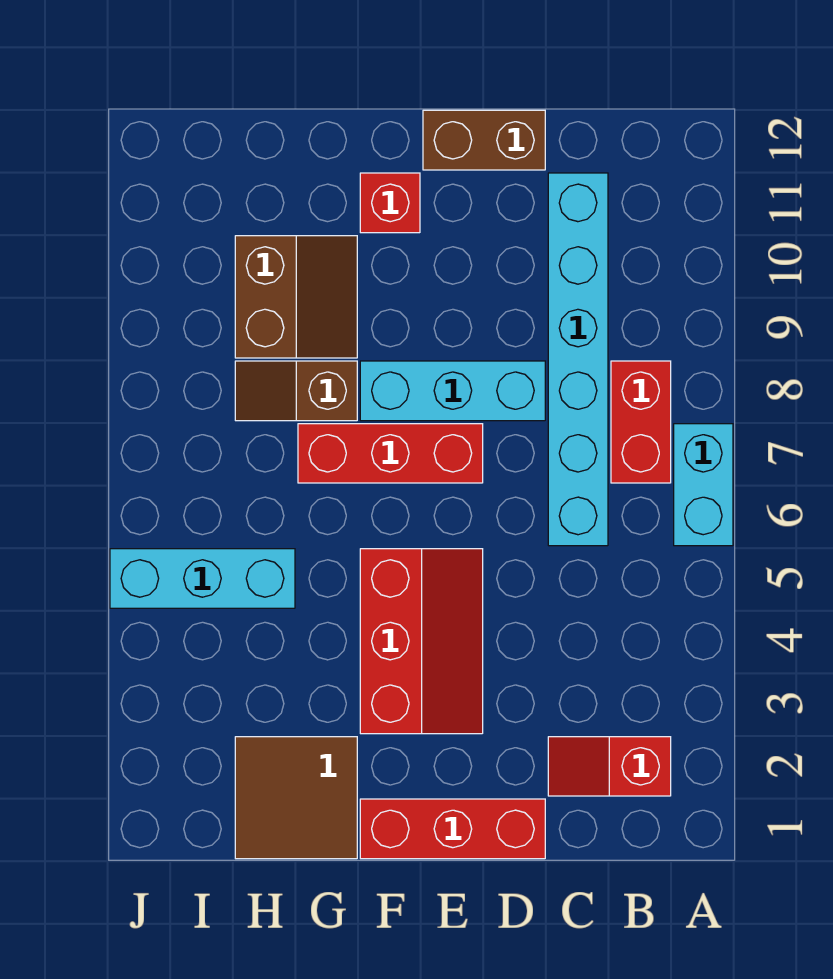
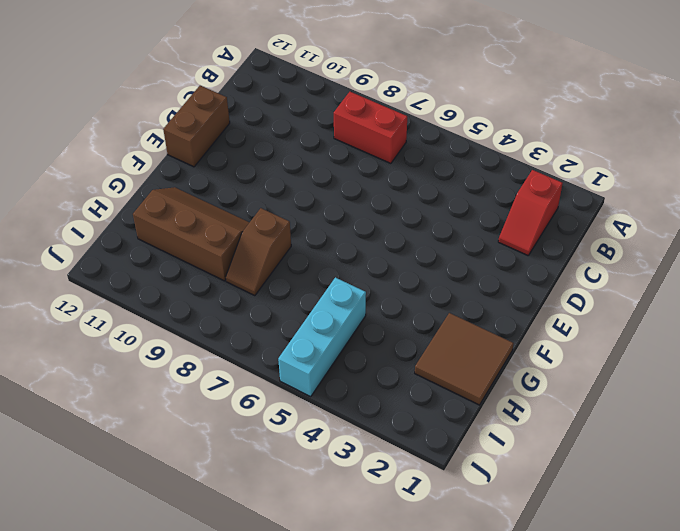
brown 2x3 slope [133,187,250,281] -> brown 2x2 slope [235,236,357,358]
none -> cyan 1x2 brick [674,424,733,546]
none -> cyan 1x6 brick [548,173,608,546]
none -> red 1x3 brick [360,799,545,859]

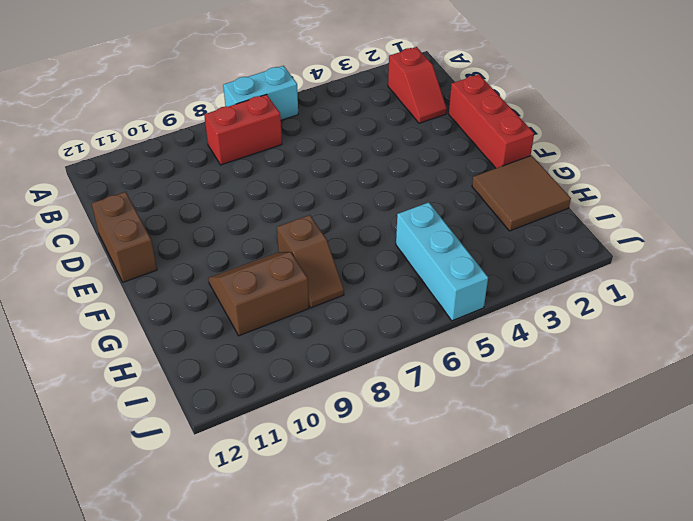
none -> cyan 1x6 brick [548,173,608,546]
none -> cyan 1x3 brick [360,361,545,421]
none -> red 2x3 slope [360,549,483,734]

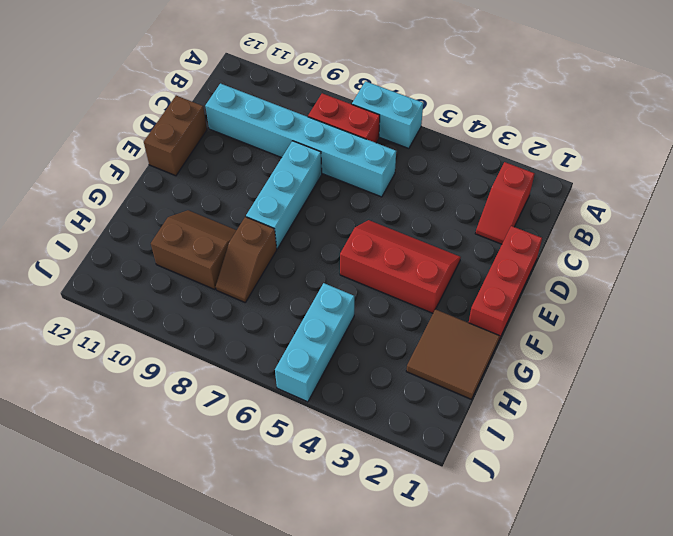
none -> red 1x3 brick [298,424,483,483]
none -> red 1x1 brick [360,173,420,233]

